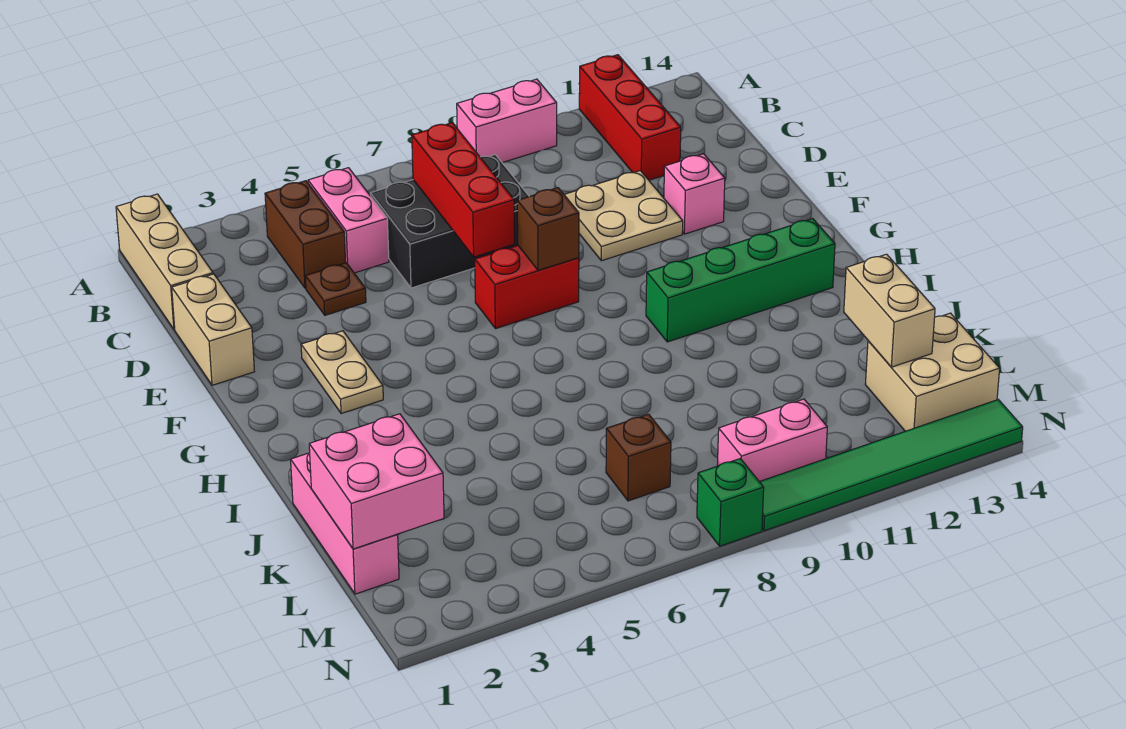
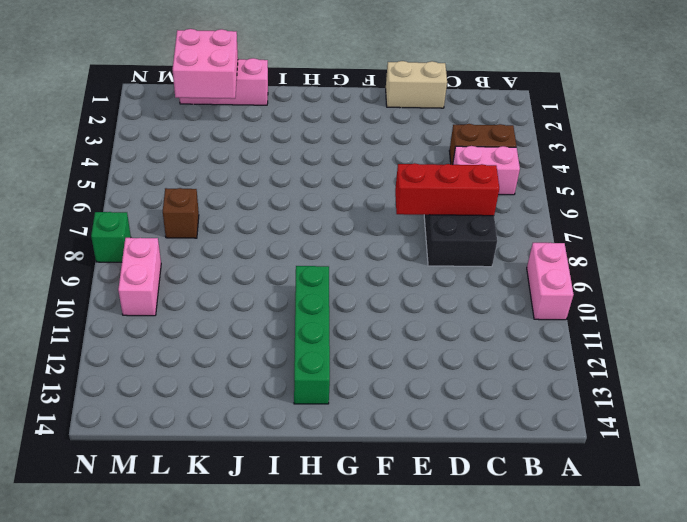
none -> tan 1x3 brick [116,194,213,330]
none -> red 1x3 brick [579,55,681,180]
none -> brown 1x1 plate [305,263,366,315]

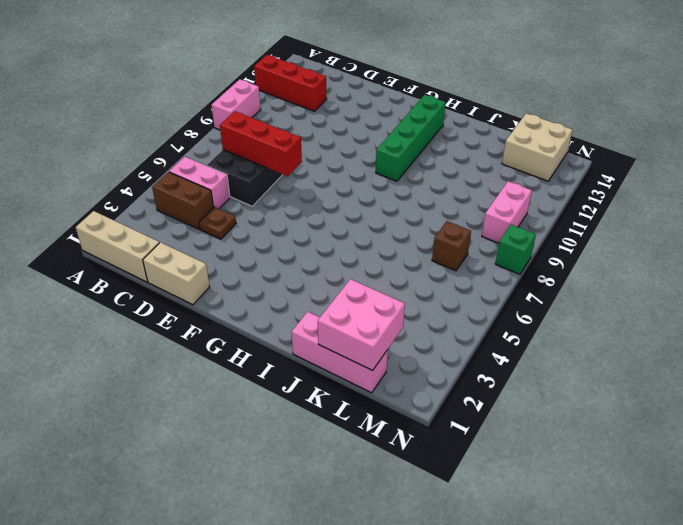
none -> tan 2x2 plate [564,171,683,261]
none -> pink 1x1 brick [664,154,725,234]
none -> tan 1x2 plate [301,331,383,414]

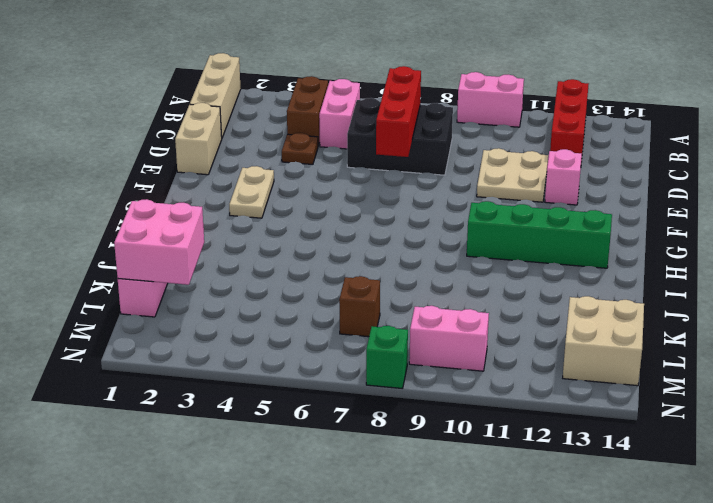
none -> red 1x2 brick [475,245,579,329]
none -> green 1x6 tile [760,400,1023,531]
none -> brown 1x1 brick [517,188,579,270]

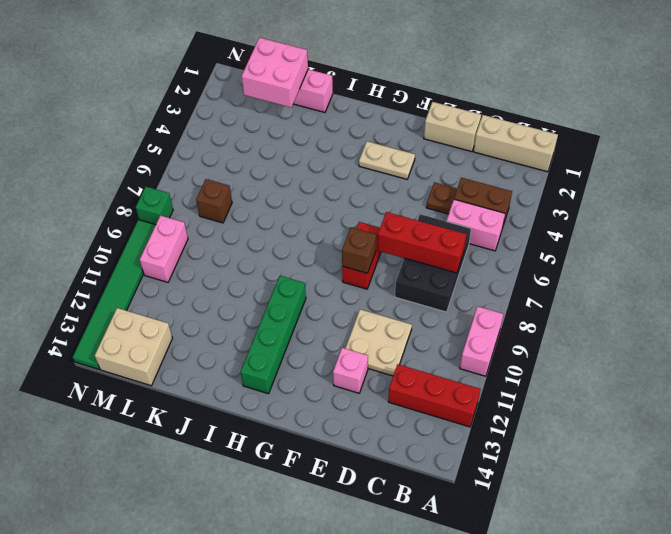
none -> tan 1x2 brick [844,254,935,367]

